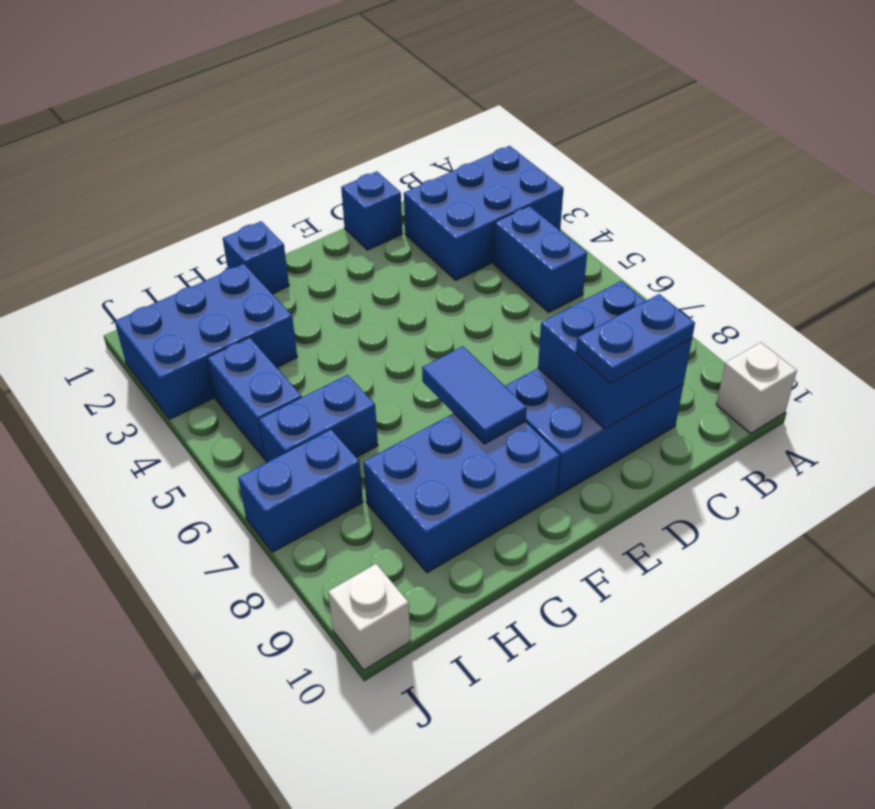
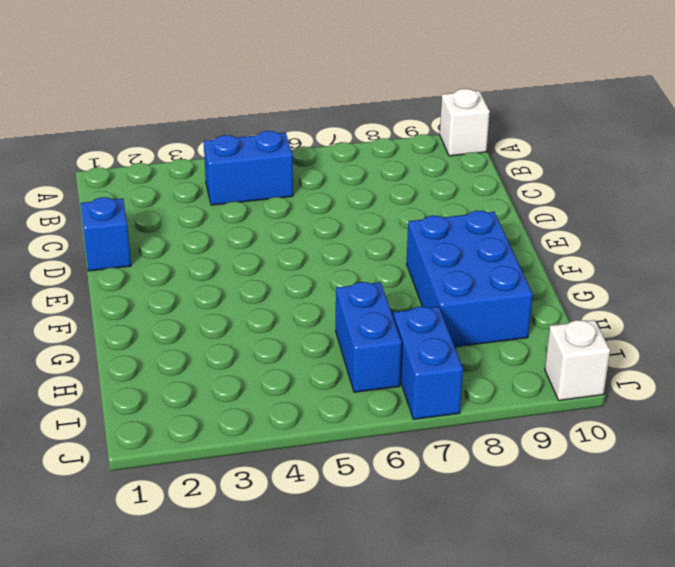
none -> blue 2x3 brick [404,146,564,280]
none -> blue 2x3 brick [505,368,683,495]
none -> blue 1x1 brick [223,221,289,294]

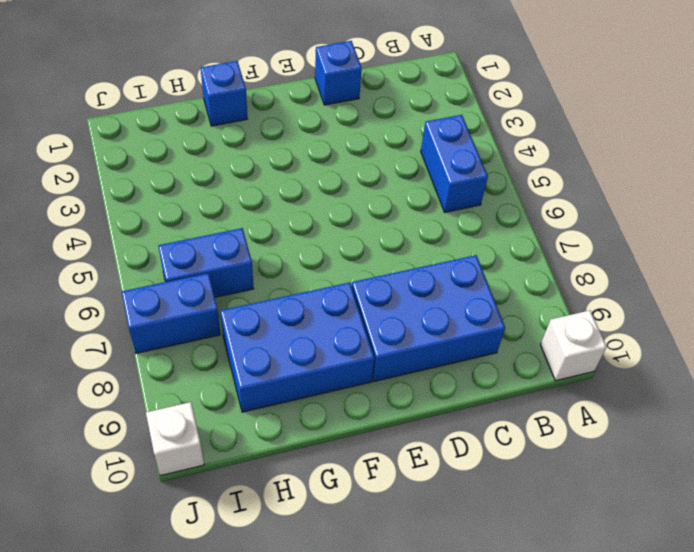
none -> blue 2x3 brick [404,146,564,280]
none -> blue 2x3 brick [115,264,297,419]
none -> blue 1x2 brick [207,337,302,459]

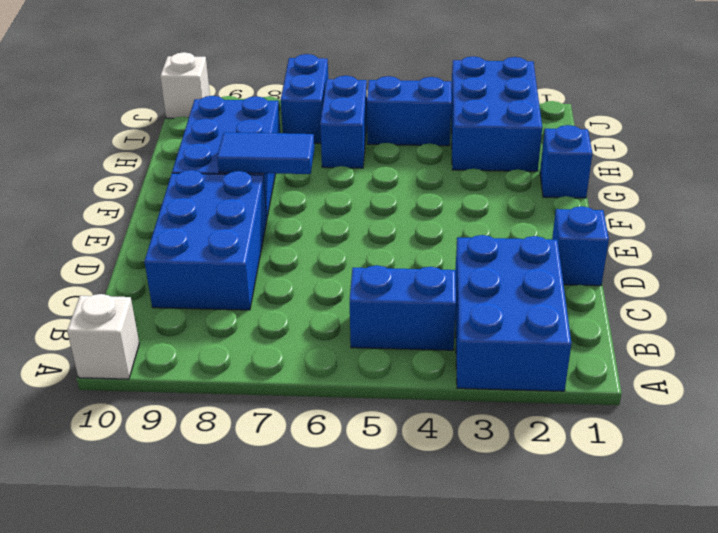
none -> blue 2x2 brick [538,281,692,429]
none -> blue 1x2 plate [576,294,695,383]

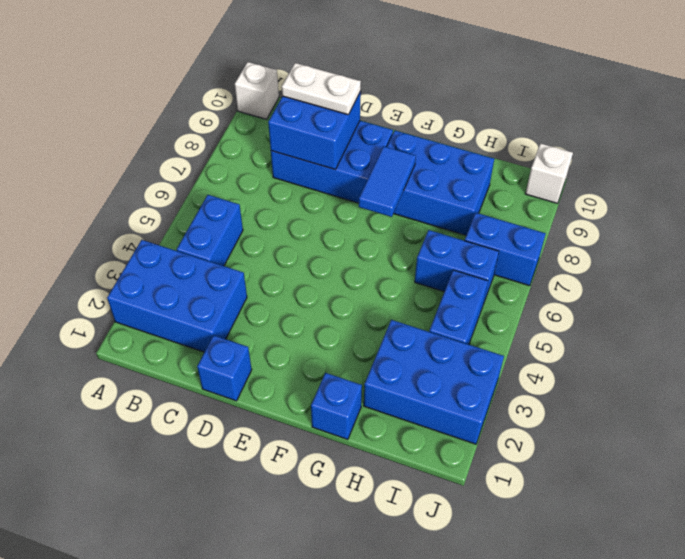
white 1x2 plate [282,63,361,115] -> blue 1x2 plate [576,294,695,383]

